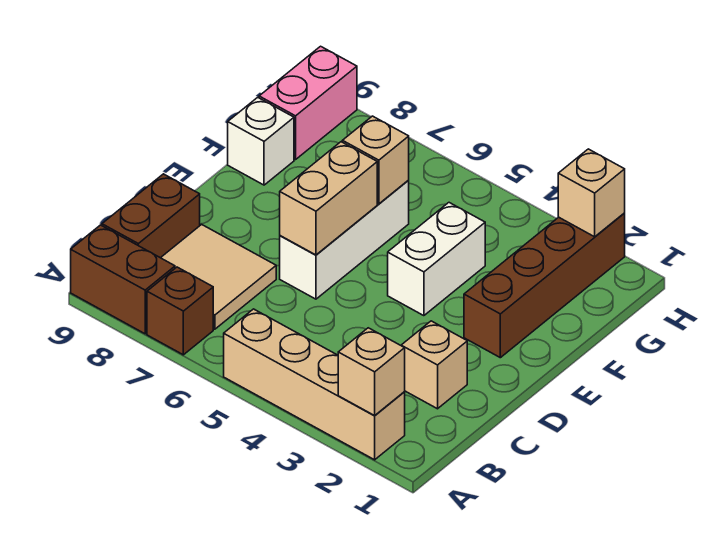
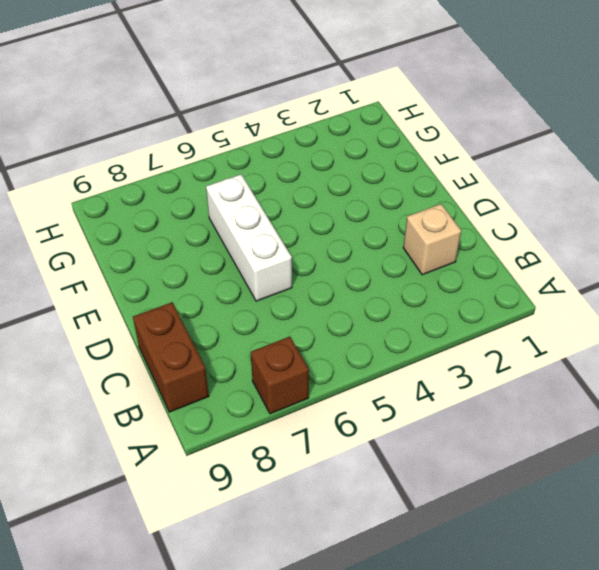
none -> tan 1x4 brick [224,309,405,460]
none -> brown 1x2 brick [71,225,175,334]
none -> tan 2x2 tile [161,224,276,329]

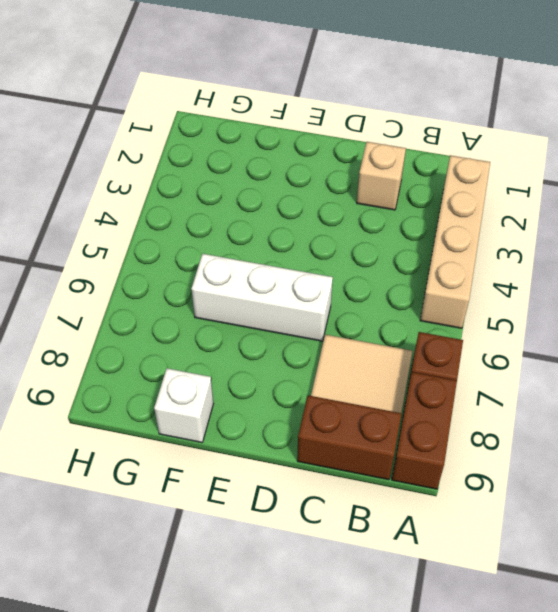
none -> brown 1x4 brick [464,213,625,358]
none -> white 1x2 brick [388,203,485,316]
none -> pink 1x2 brick [259,46,357,160]

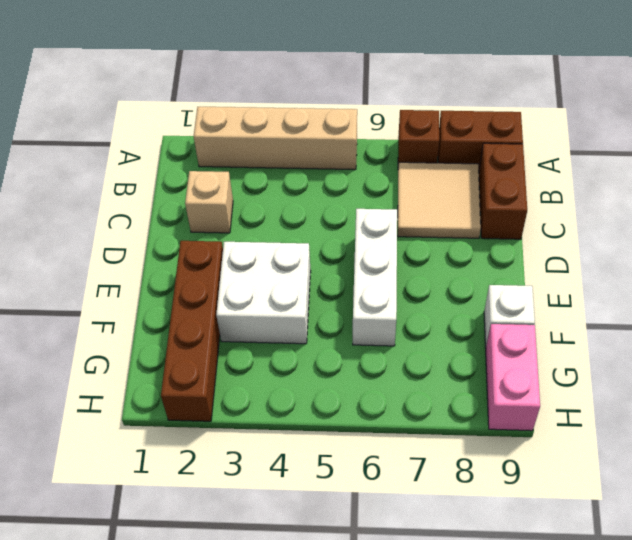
white 2x2 brick [216,242,311,344] -> white 1x2 brick [388,203,485,316]
none -> tan 1x1 brick [338,328,405,415]
none -> tan 1x2 brick [280,142,377,255]
none -> tan 1x1 brick [342,116,409,204]

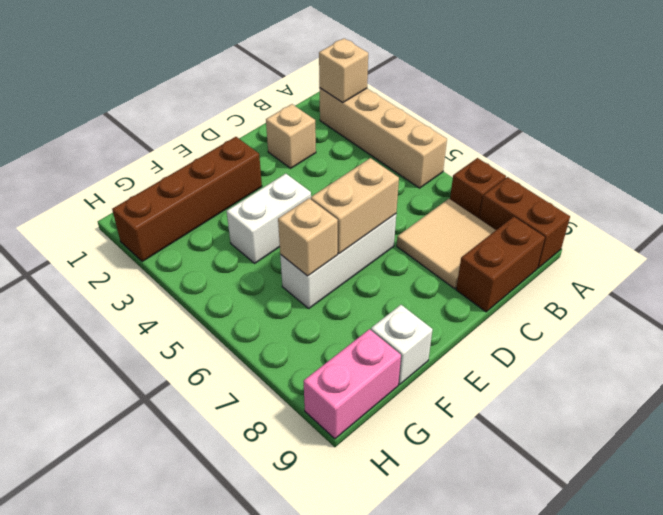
none -> tan 1x1 brick [558,149,625,237]

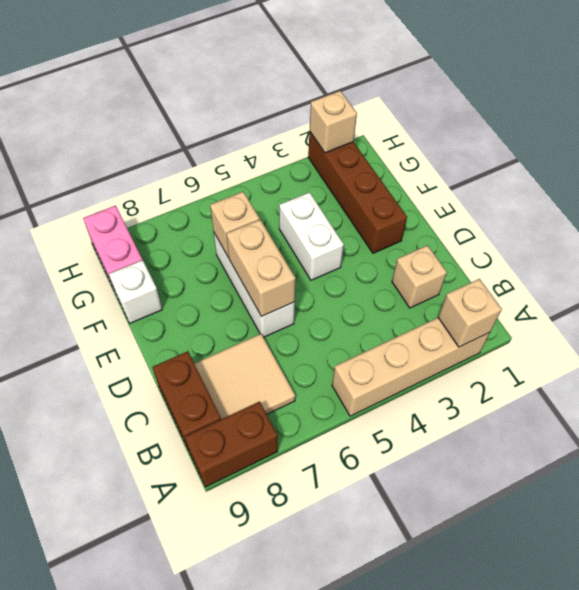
none -> brown 1x1 brick [147,267,213,355]

